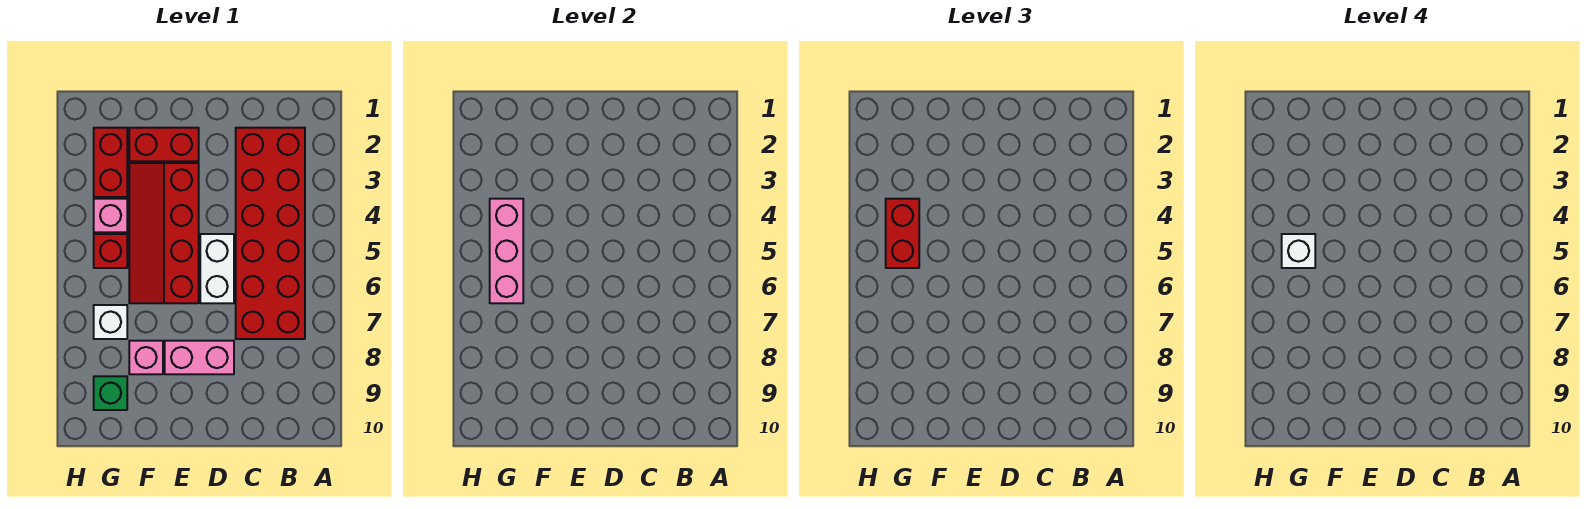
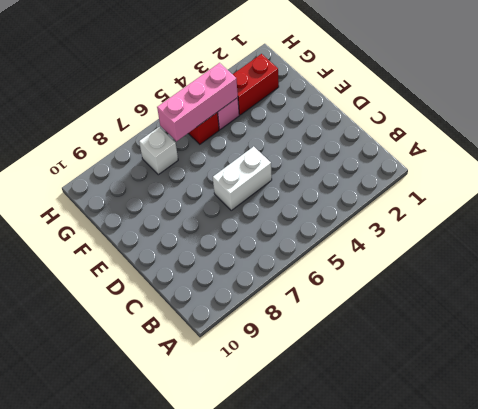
none -> red 2x6 brick [236,128,305,339]
none -> pink 1x2 brick [165,341,234,374]
none -> red 1x2 brick [129,128,199,161]

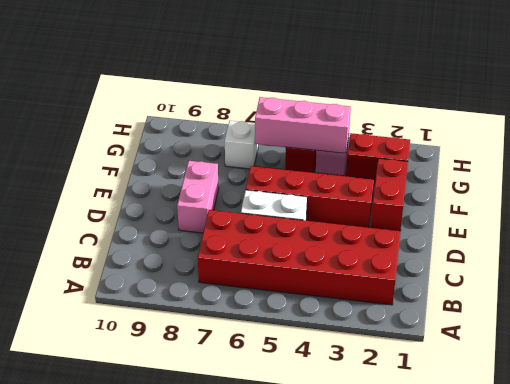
none -> pink 1x1 brick [129,341,163,374]
none -> green 1x1 brick [94,376,127,410]
none -> red 1x2 brick [886,199,919,268]

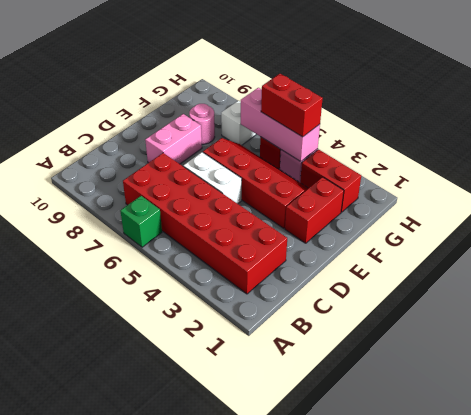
green 1x1 brick [120,196,162,247] -> green 1x1 brick moved to [94,376,127,410]
pink 1x1 round brick [189,104,215,144] -> pink 1x1 brick [129,341,163,374]
none -> white 1x1 brick [1282,234,1315,268]

